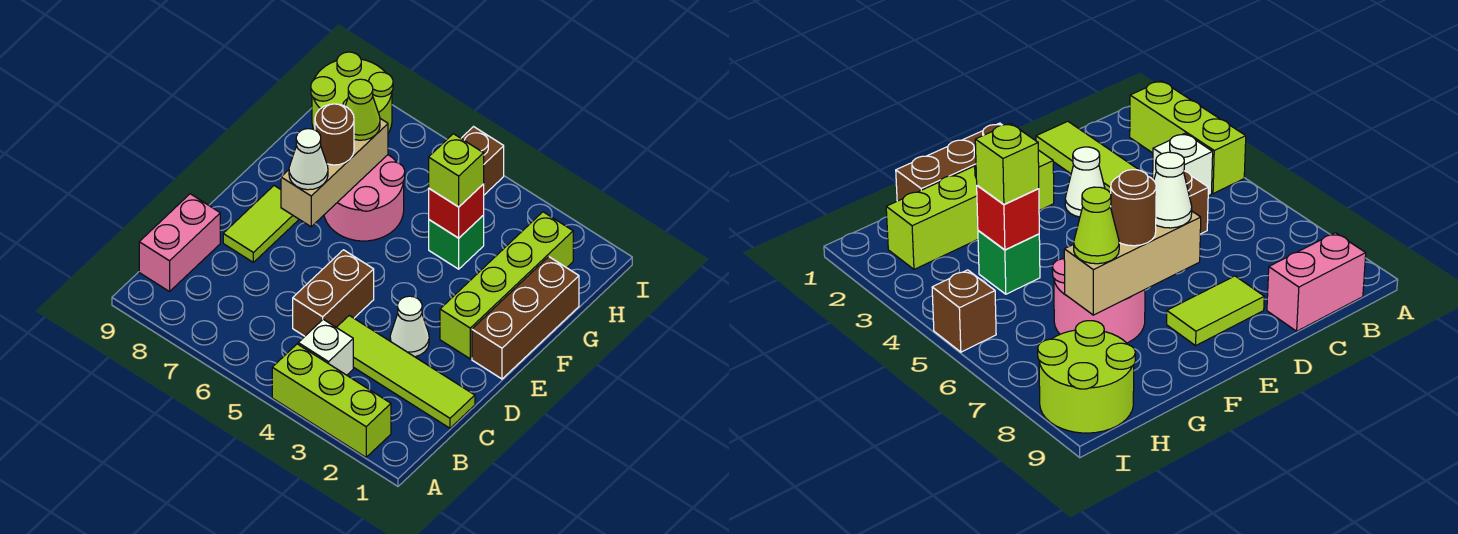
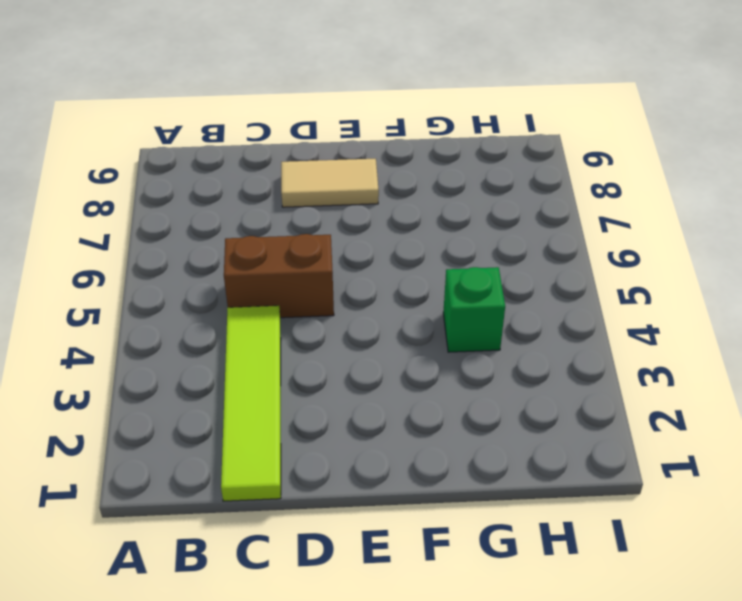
tan 1x2 tile [281,159,379,207] -> lime 1x2 tile [223,186,299,262]
none -> lime 1x3 brick [272,344,391,457]
none -> white 1x1 brick [298,319,353,375]
none -> pink 1x2 brick [139,194,220,292]

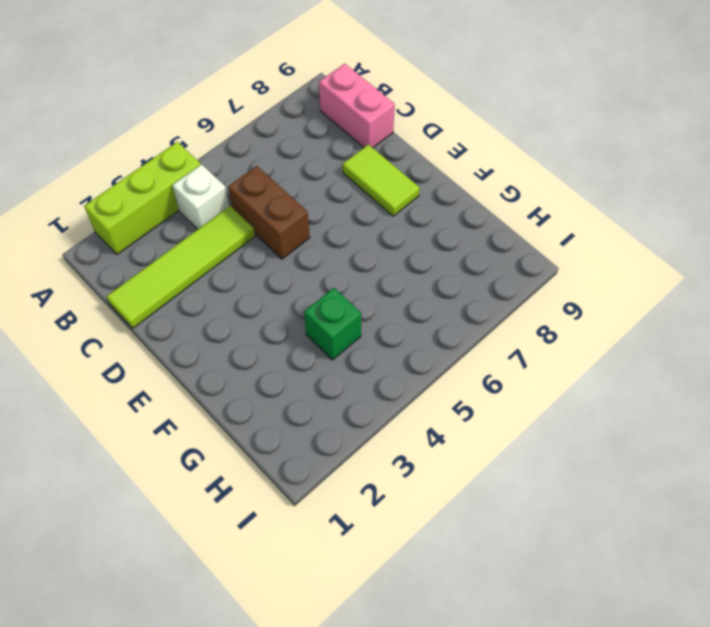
none -> white 1x1 cone [390,296,429,357]
none -> brown 1x3 brick [472,257,579,379]
none -> lime 1x4 brick [440,212,573,359]

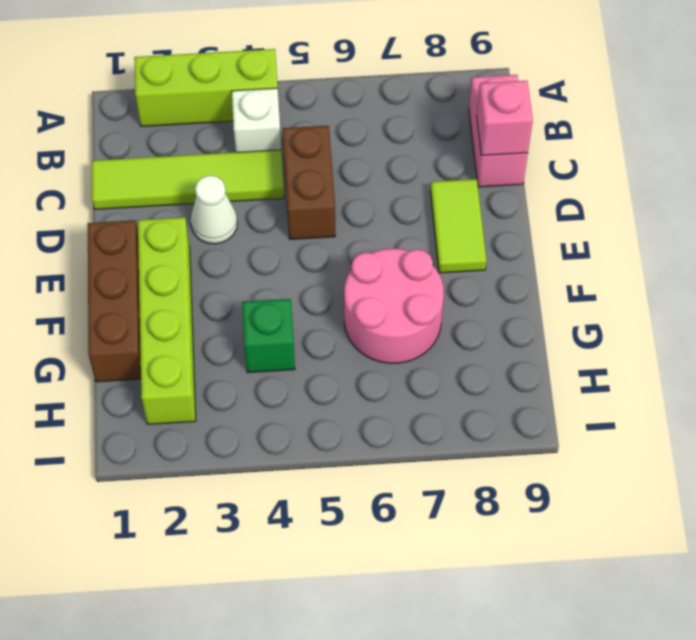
pink 1x1 brick [477,81,533,156] -> none
none -> lime 2x2 round brick [311,52,393,133]
none -> brown 1x1 brick [461,127,504,195]
none -> tan 1x3 brick [281,119,388,227]

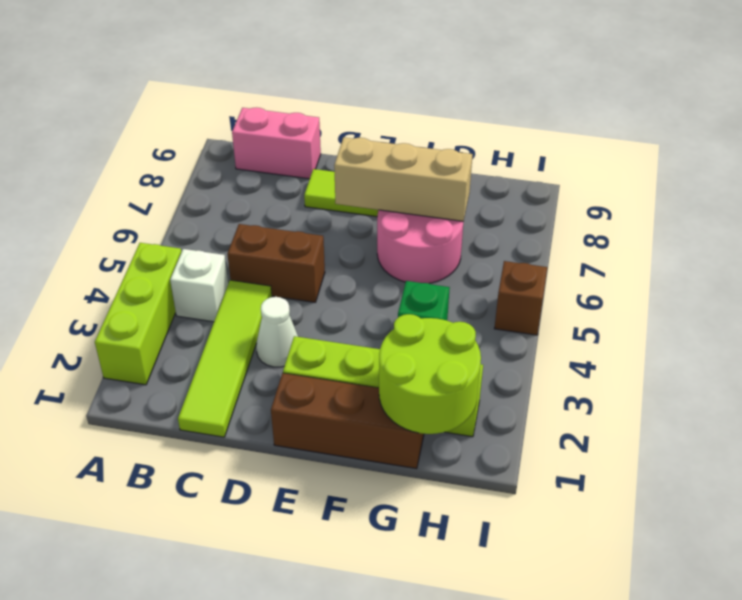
lime 2x2 round brick [379,314,481,434] -> lime 2x2 round brick moved to [311,52,393,133]
none -> red 1x1 brick [429,184,484,238]
none -> white 1x1 cone [289,129,328,190]
none -> brown 1x1 round brick [315,104,354,165]

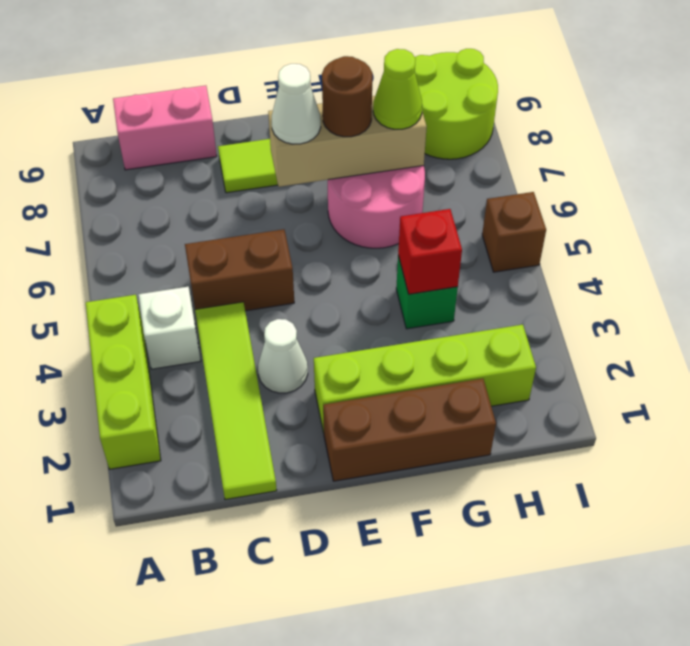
none -> lime 1x1 brick [429,134,484,207]

